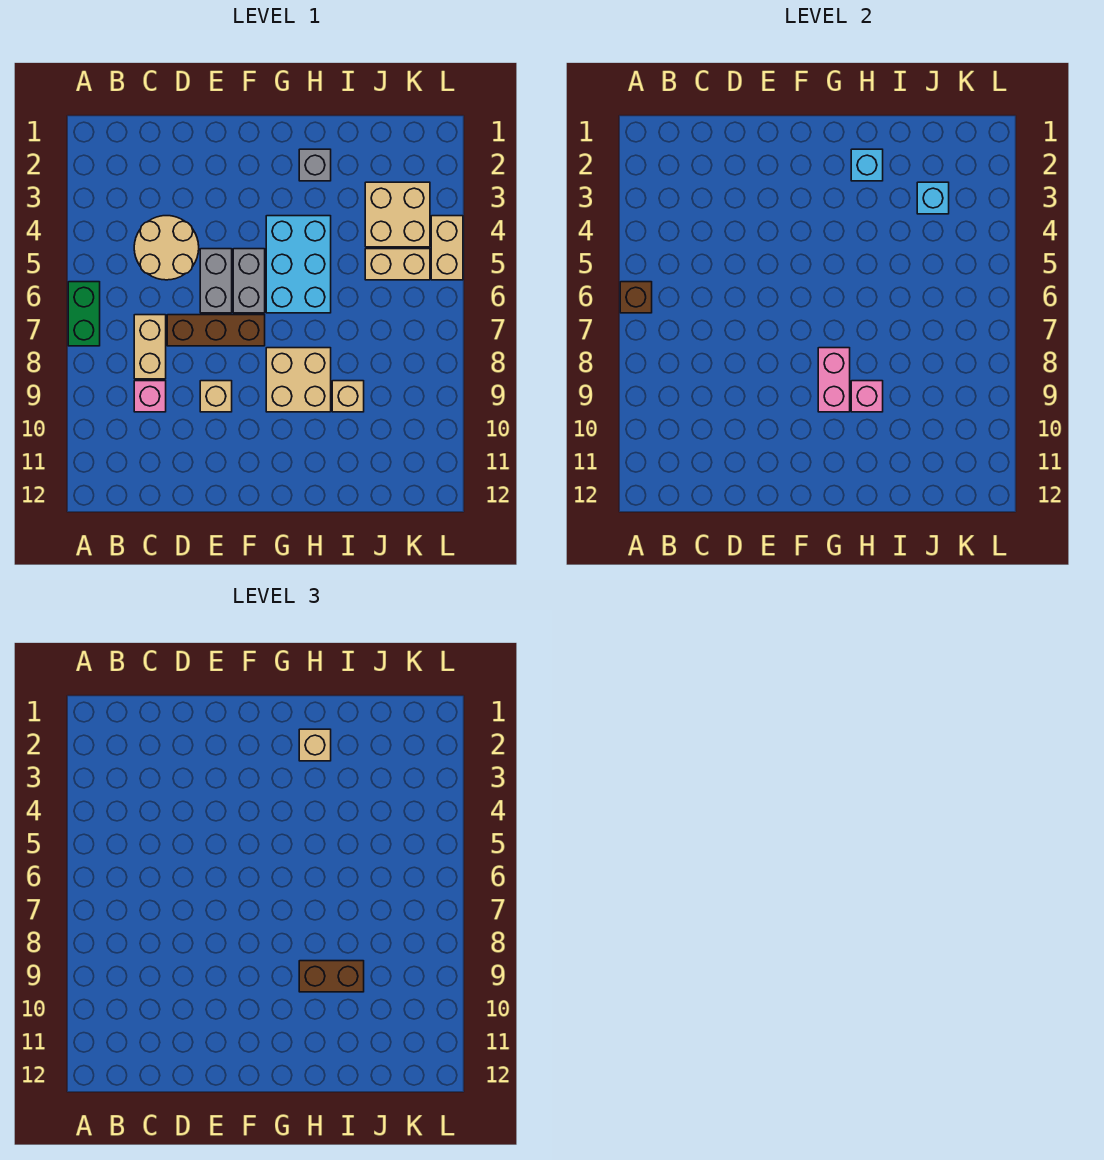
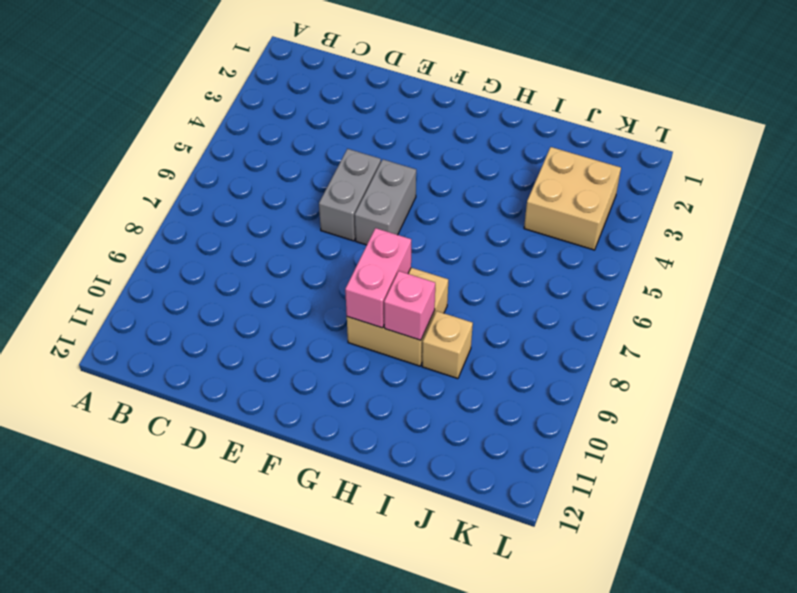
none -> green 1x2 brick [68,282,100,346]
none -> tan 2x2 round brick [134,216,199,280]
none -> tan 1x2 brick [134,315,166,379]

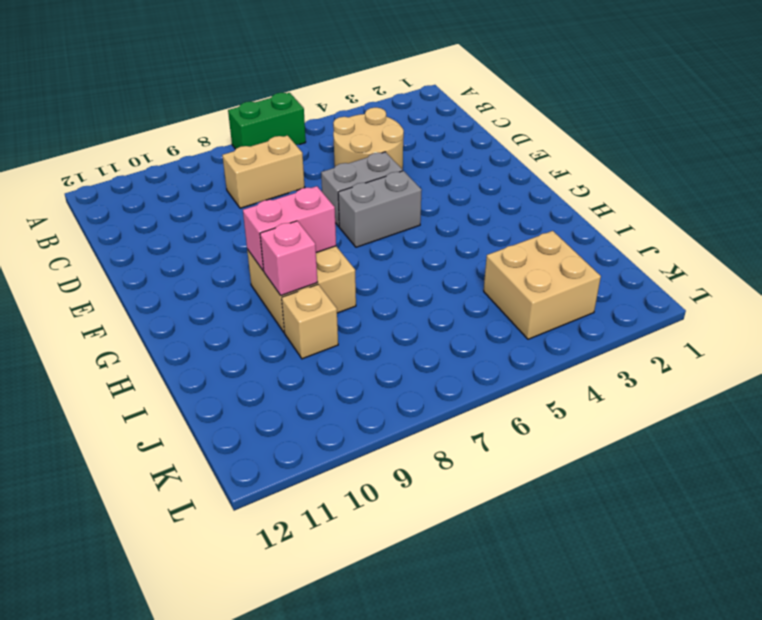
none -> pink 1x1 brick [134,381,166,412]
none -> brown 1x3 brick [167,315,265,346]
none -> tan 1x1 brick [200,381,232,412]

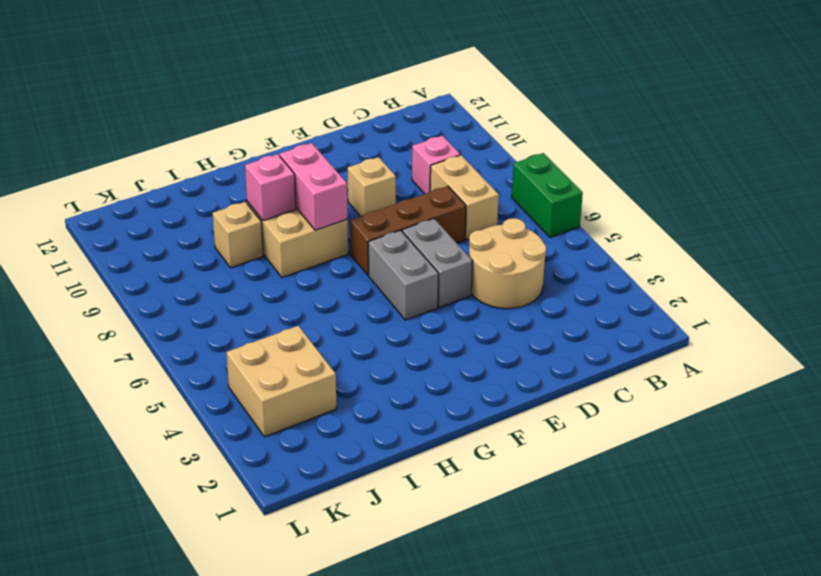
none -> cyan 2x3 brick [266,216,331,313]
none -> grey 1x1 brick [299,149,331,181]
none -> tan 1x2 brick [365,249,430,280]

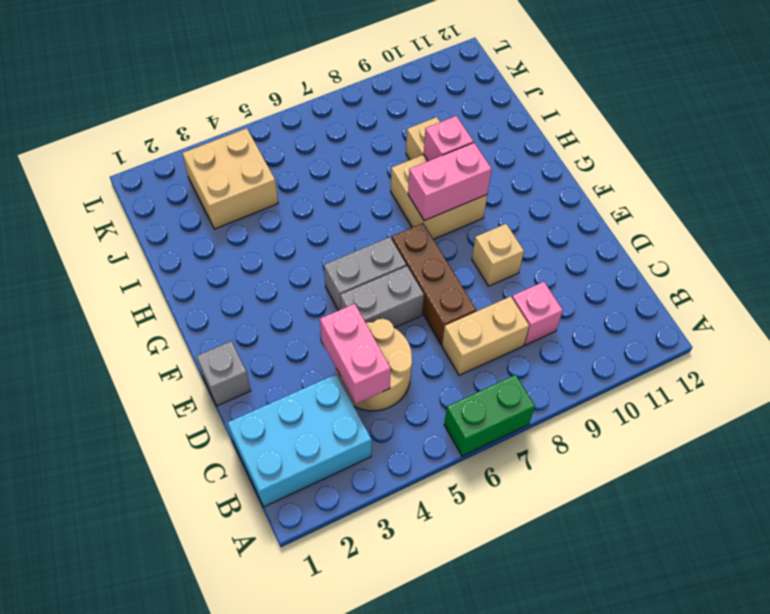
cyan 2x3 brick [227,374,372,507] -> cyan 2x3 brick moved to [266,216,331,313]
pink 1x2 brick [320,304,391,404] -> none
grey 1x1 brick [197,341,251,406] -> grey 1x1 brick moved to [299,149,331,181]
none -> tan 1x2 brick [365,249,430,280]
none -> tan 1x2 brick [431,216,463,280]
none -> brown 1x1 brick [620,282,652,313]

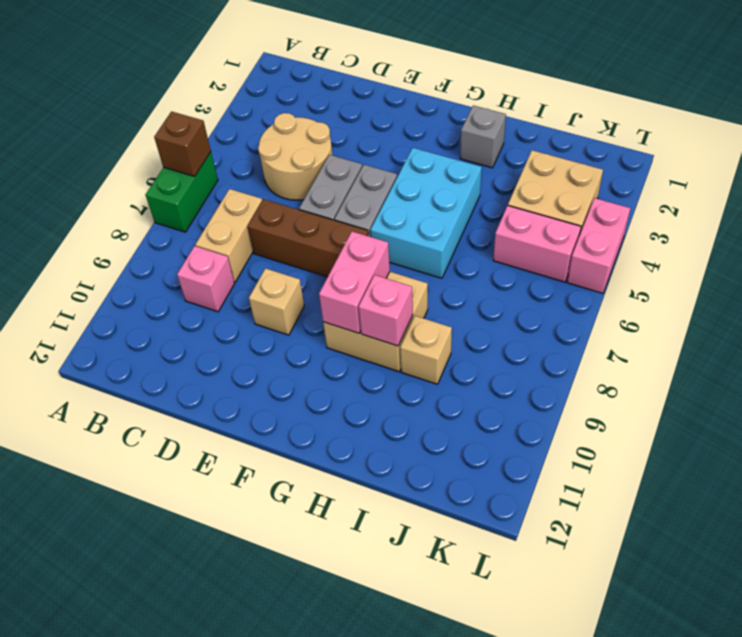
pink 1x2 brick [493,206,581,282] -> tan 1x2 brick [365,249,430,280]
pink 1x2 brick [567,198,630,293] -> tan 1x2 brick [431,216,463,280]
none -> cyan 1x1 brick [851,149,883,181]
none -> cyan 1x1 brick [917,182,949,214]
none -> tan 1x1 brick [299,729,331,761]

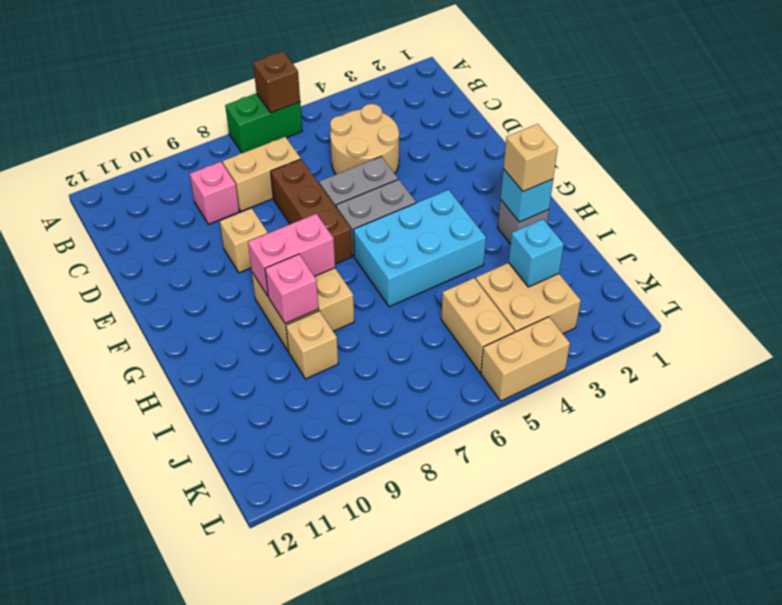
none -> brown 1x2 brick [299,961,364,992]

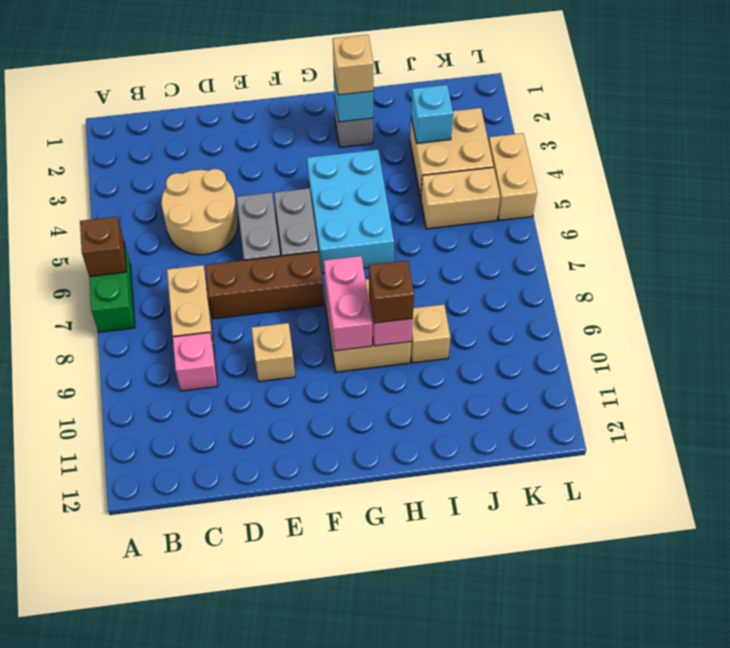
brown 1x1 brick [369,260,414,323] -> brown 1x2 brick [299,961,364,992]

